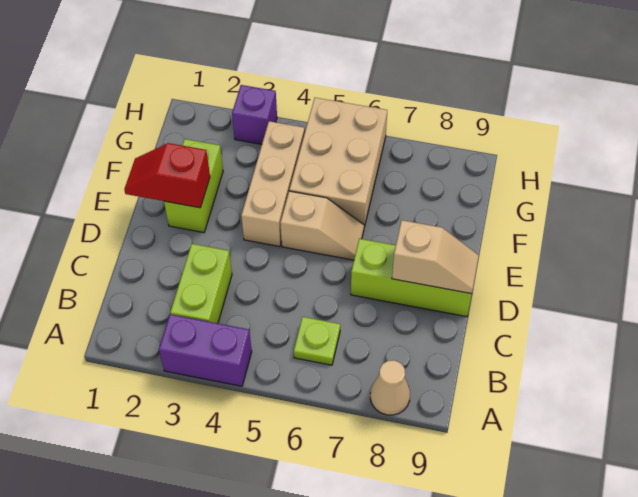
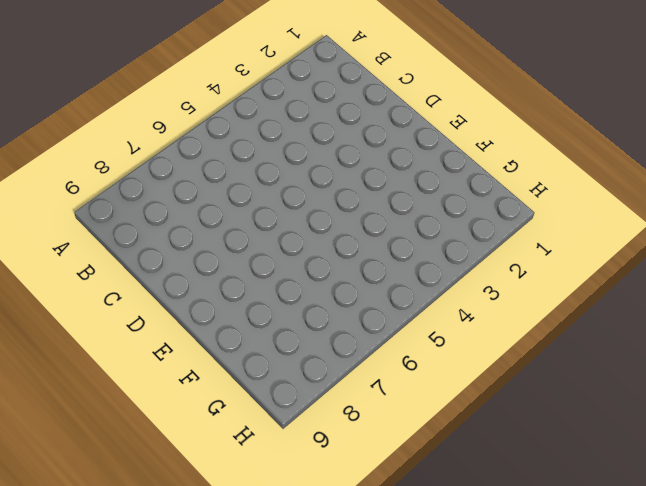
none -> purple 1x2 brick [159,314,252,386]
none -> tan 1x1 cone [370,360,410,415]
none -> lime 1x2 brick [170,244,232,323]

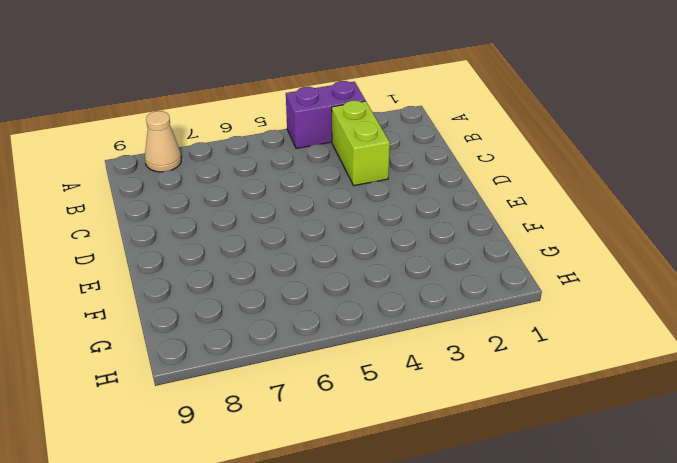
none -> lime 1x1 plate [294,317,340,365]
none -> lime 1x3 brick [351,239,472,317]
none -> lime 1x2 brick [164,139,223,233]

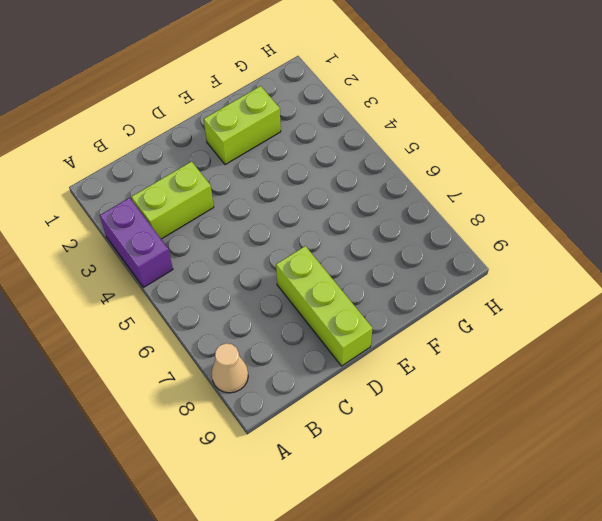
none -> lime 1x1 plate [294,317,340,365]
none -> tan 1x3 brick [241,121,305,247]
none -> tan 1x2 slope [280,191,364,260]

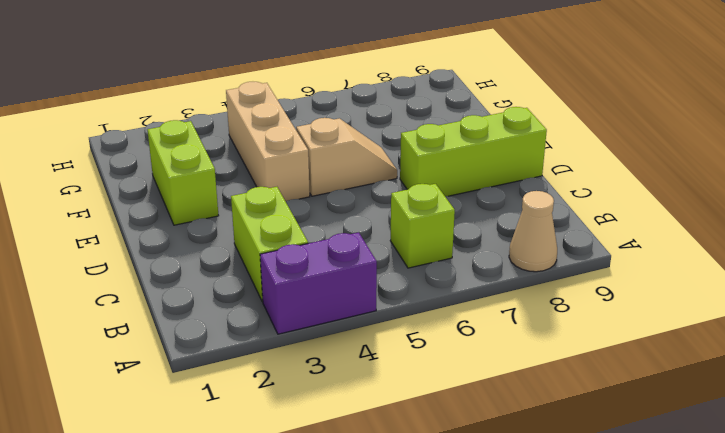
lime 1x1 brick [390,184,455,268] -> lime 1x1 plate [294,317,340,365]
none -> tan 2x3 brick [289,98,387,227]
none -> purple 1x1 brick [232,85,277,144]
none -> tan 1x2 slope [392,220,479,294]

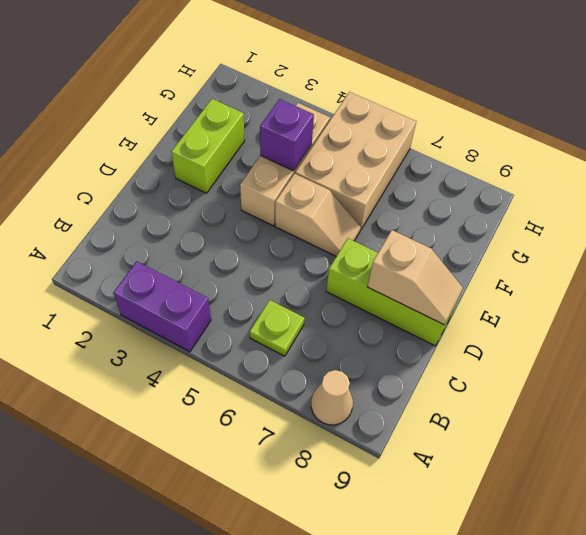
purple 1x1 brick [260,99,314,171] -> purple 1x1 brick moved to [232,85,277,144]
none -> lime 1x2 brick [170,244,232,323]
none -> red 1x2 slope [124,143,210,208]

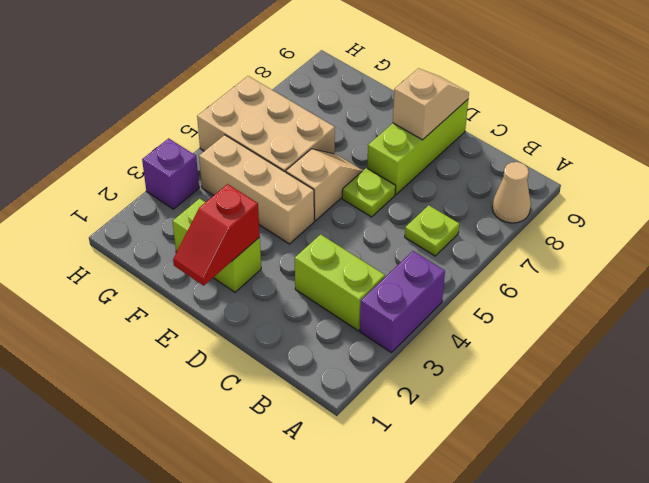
lime 1x1 plate [342,168,396,217] -> none

